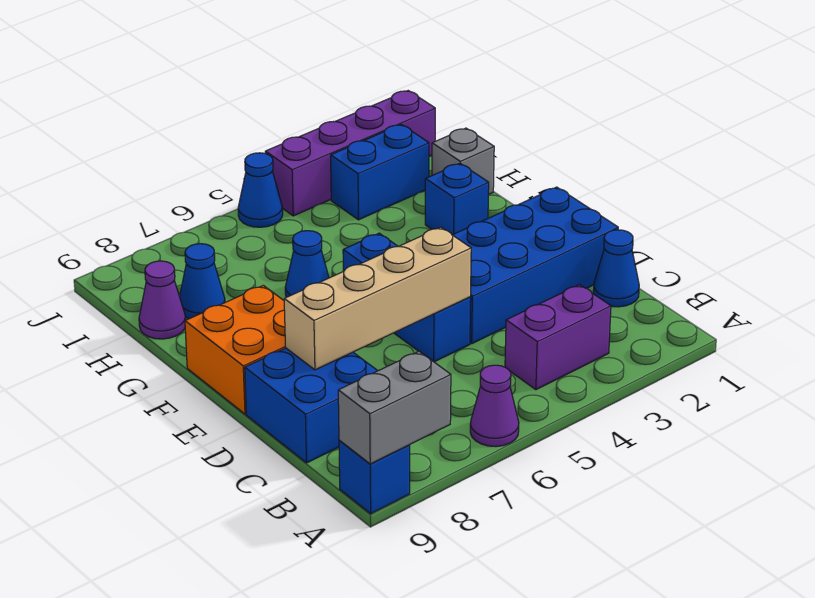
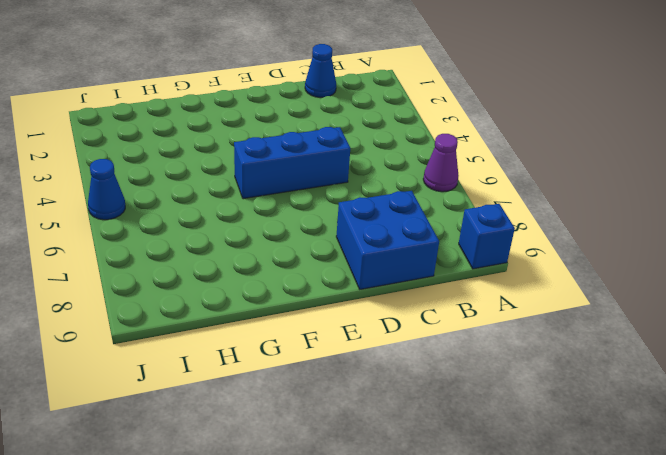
none -> purple 1x2 brick [505,285,611,390]
none -> blue 2x4 brick [453,187,618,344]
none -> orange 2x2 brick [185,285,286,414]

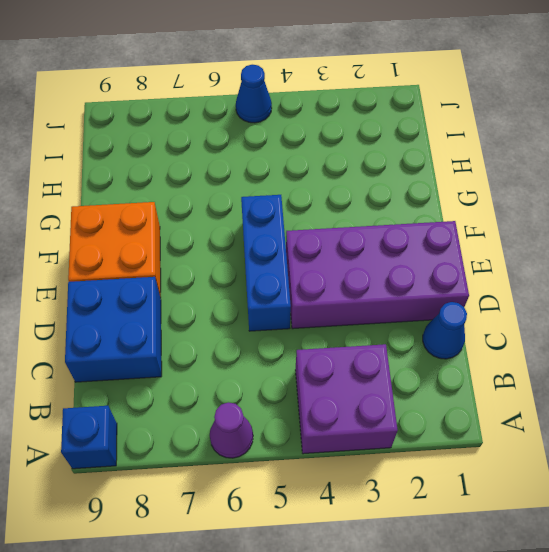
purple 2x2 brick [295,344,398,454] -> purple 1x2 brick [505,285,611,390]
purple 2x4 brick [286,221,469,329] -> blue 2x4 brick [453,187,618,344]
none -> blue 1x1 brick [425,163,489,235]
none -> blue 1x1 cone [285,231,329,297]
none -> grey 1x1 brick [432,128,494,195]

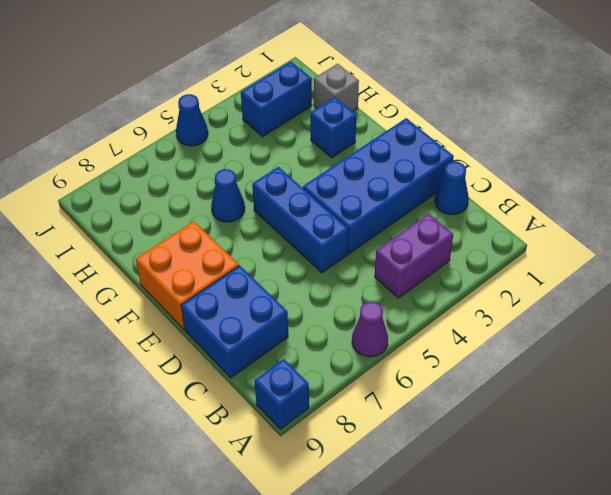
none -> blue 1x1 cone [180,244,225,319]
none -> purple 1x1 cone [139,261,186,339]
none -> purple 1x4 brick [265,91,435,216]

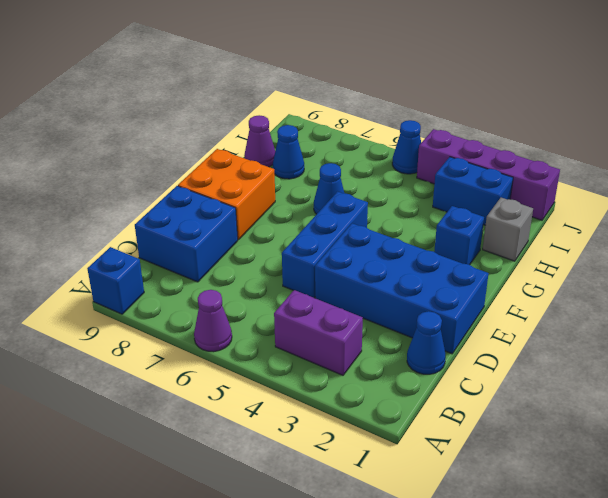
none -> grey 1x2 brick [338,351,451,464]
none -> tan 1x4 brick [284,227,471,370]

